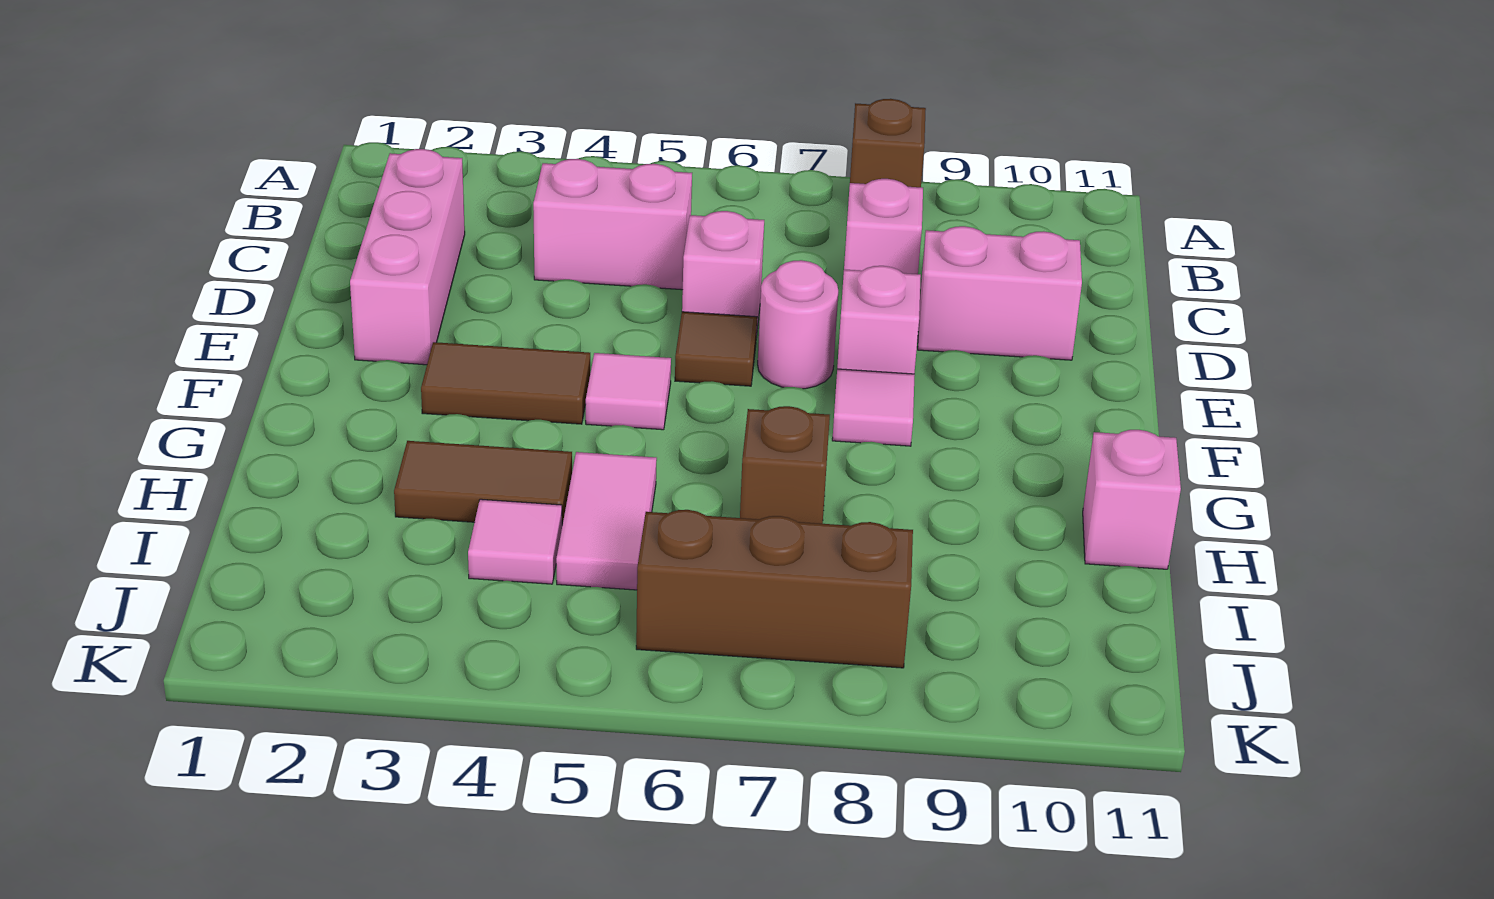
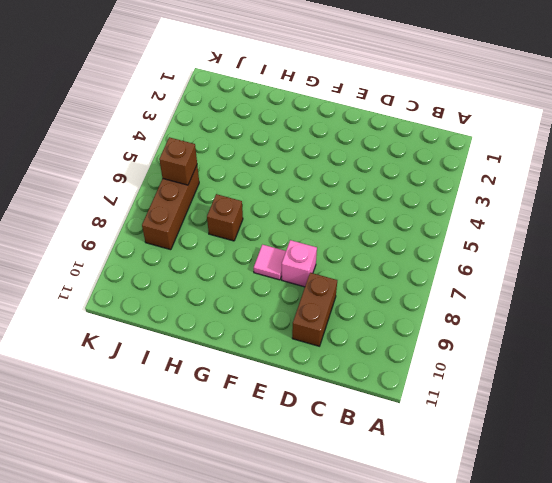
brown 1x2 brick [292,273,337,346] -> pink 1x2 brick [918,226,1082,360]
brown 1x1 brick [159,137,197,185] -> brown 1x1 brick moved to [850,99,926,187]
none -> pink 1x3 brick [350,149,465,365]
none -> pink 1x2 brick [533,159,692,290]
none -> pink 1x1 brick [844,179,923,274]

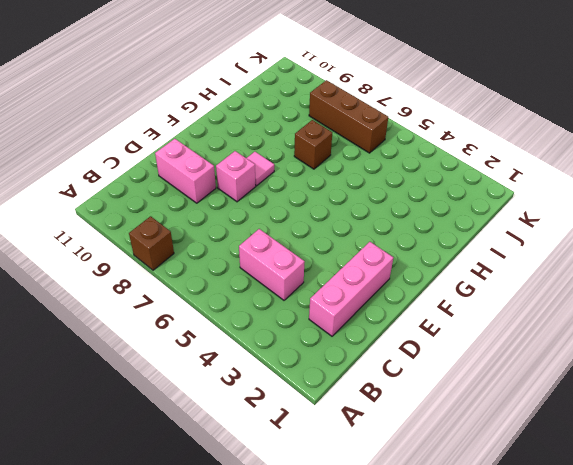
none -> pink 1x1 brick [844,179,923,274]
none -> pink 1x1 brick [682,211,764,338]
none -> brown 1x1 tile [675,312,757,386]

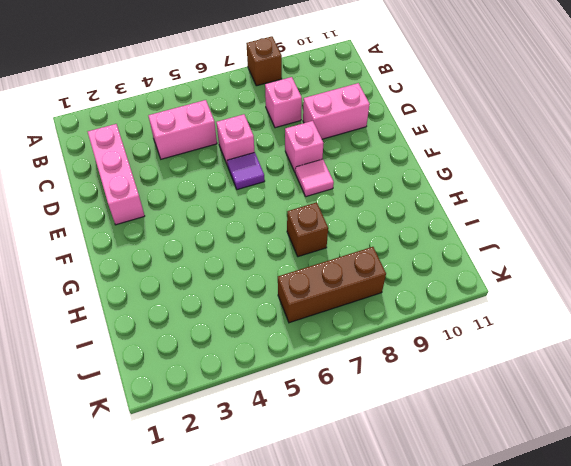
purple 1x1 tile [227,153,265,190] -> brown 1x1 tile [675,312,757,386]
none -> pink 1x1 round brick [758,260,838,389]
none -> brown 1x2 tile [421,342,590,424]
none -> pink 1x1 tile [586,353,671,430]

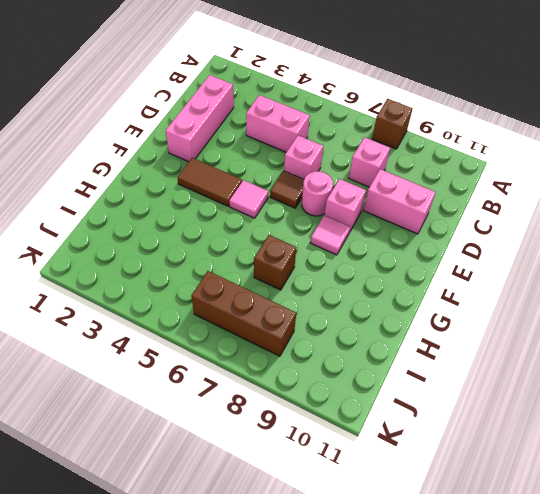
none -> brown 1x2 tile [394,441,572,525]
none -> pink 1x2 tile [556,452,657,590]
none -> pink 1x1 brick [1083,430,1181,569]

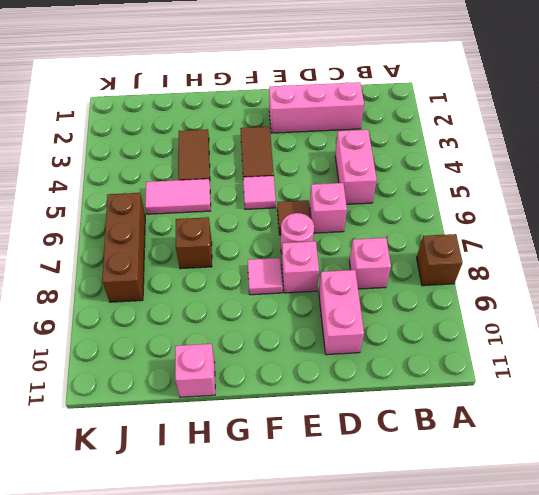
none -> pink 1x1 tile [468,499,562,584]

